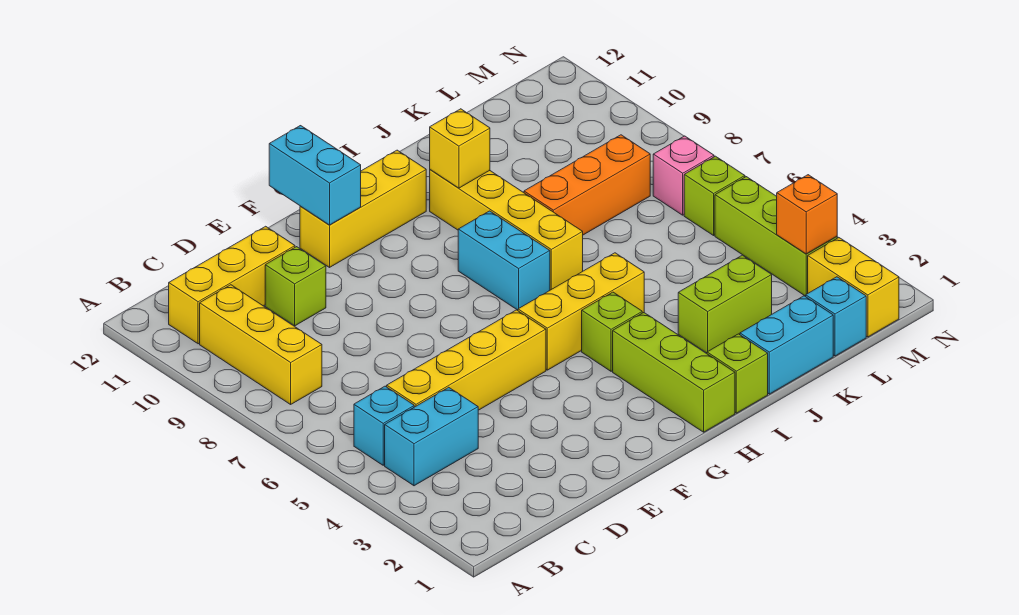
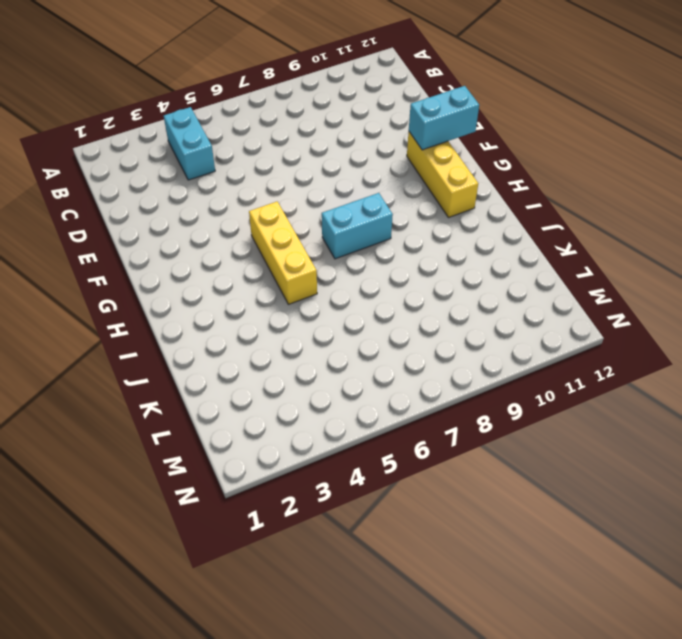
none -> cyan 1x1 brick [354,386,414,465]
none -> yellow 1x3 brick [200,285,322,404]
none -> yellow 1x3 brick [169,226,295,344]

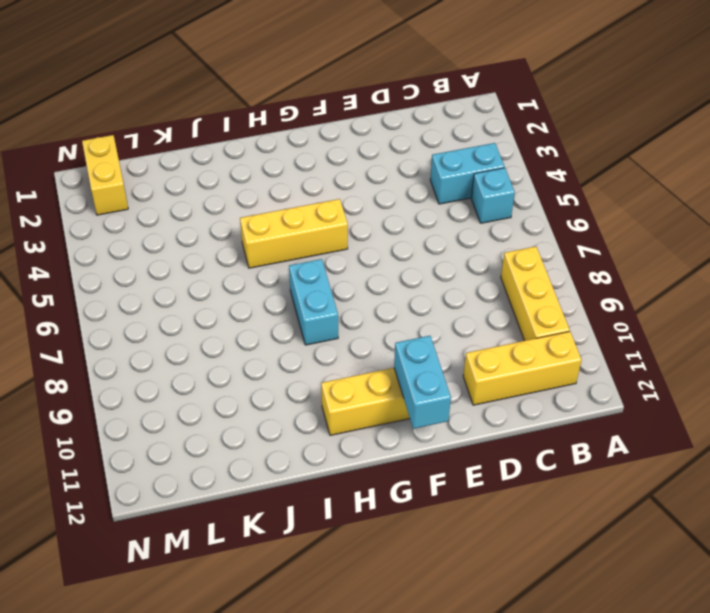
none -> yellow 1x4 brick [387,310,546,410]
none -> lime 1x1 brick [265,247,326,326]
none -> lime 1x3 brick [613,313,735,432]

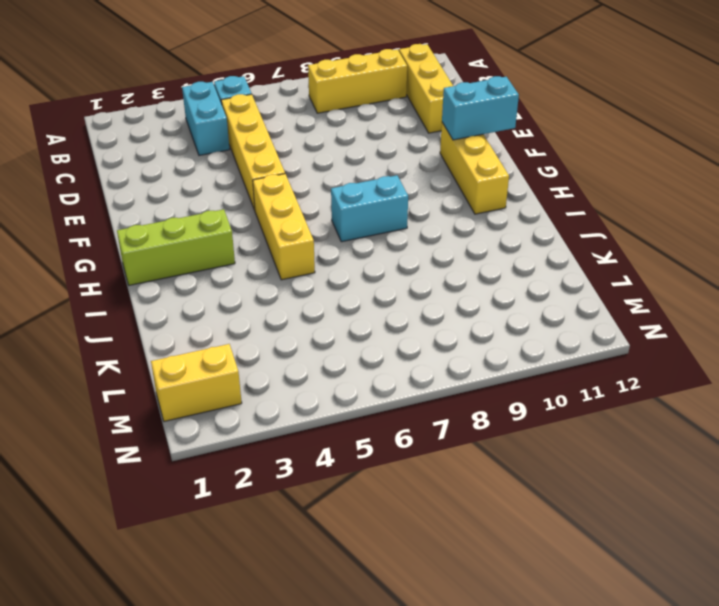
none -> lime 1x1 brick [265,247,326,326]
none -> lime 1x1 brick [582,292,642,371]
none -> lime 1x1 brick [707,334,768,413]

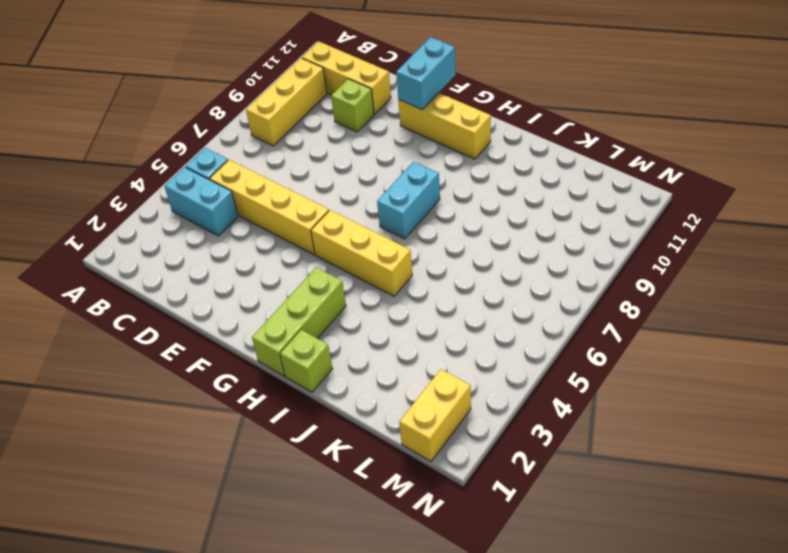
none -> lime 1x1 brick [582,292,642,371]
none -> yellow 1x4 brick [430,170,583,290]
none -> cyan 1x2 brick [740,296,833,394]

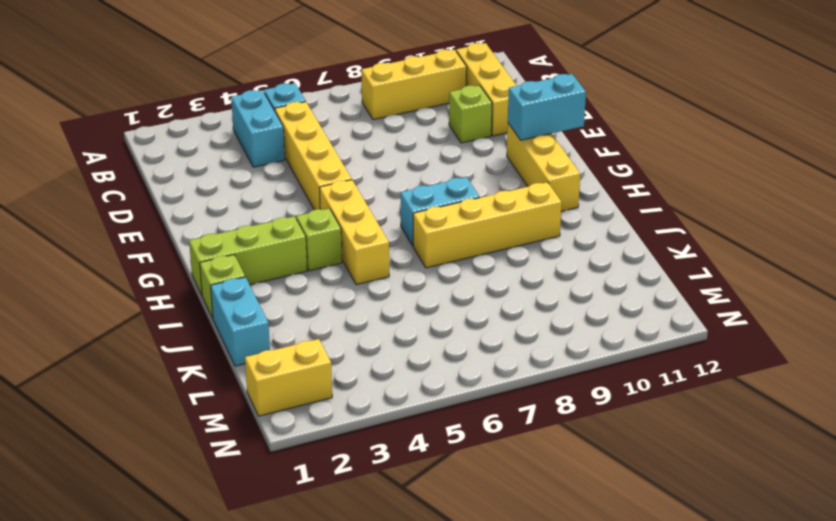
none -> lime 1x2 brick [678,255,772,353]
none -> orange 1x3 brick [524,135,650,235]
none -> cyan 1x1 brick [805,277,866,356]

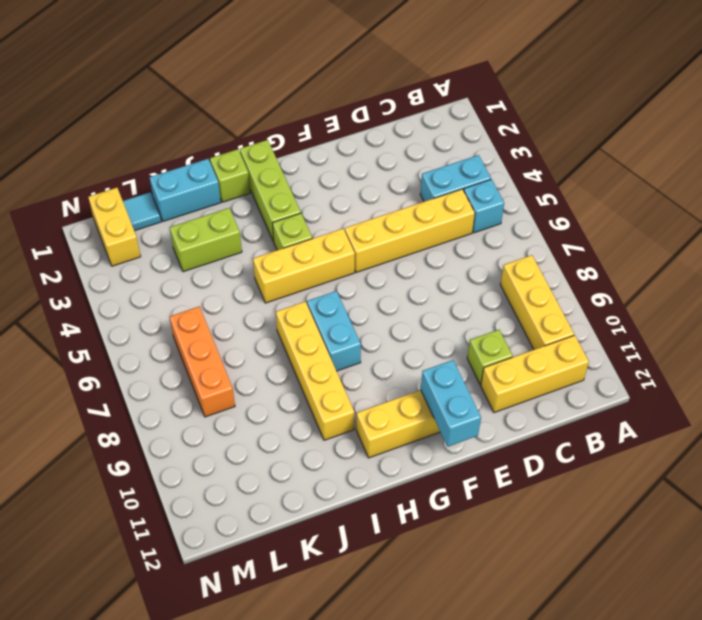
cyan 1x1 tile [123,192,161,231] -> cyan 1x1 brick [805,277,866,356]
orange 1x3 brick [170,306,235,417] -> orange 1x3 brick turned to [524,135,650,235]
none -> lime 1x3 brick [715,177,837,296]
none -> lime 1x1 brick [684,156,745,235]
none -> pink 1x1 brick [653,136,714,215]

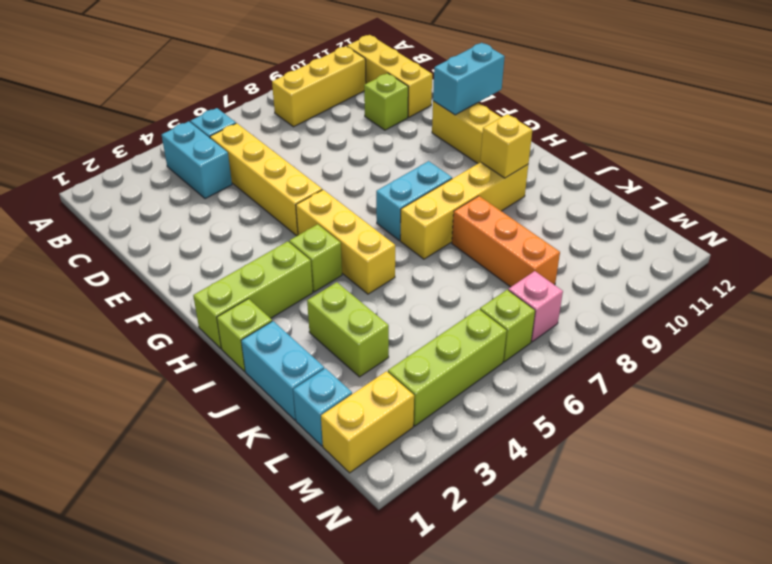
none -> orange 1x1 brick [777,175,837,254]

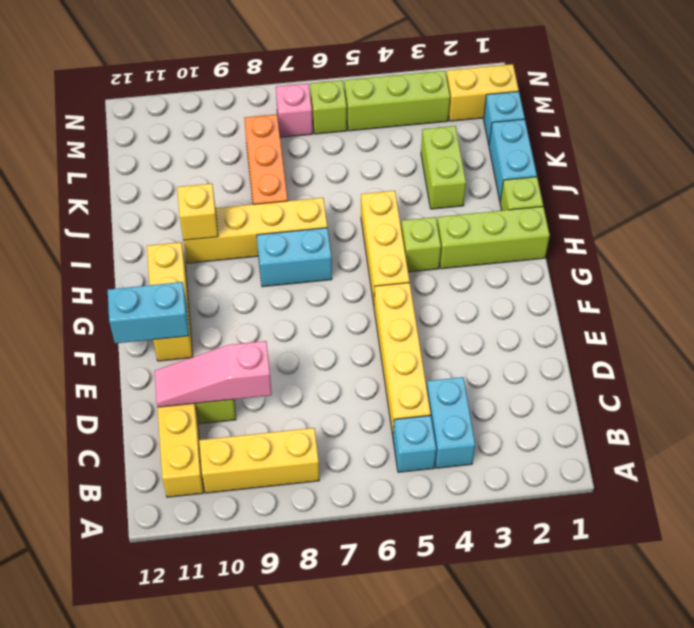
pink 1x3 slope [154,341,272,407] -> none
none -> orange 1x1 brick [777,175,837,254]

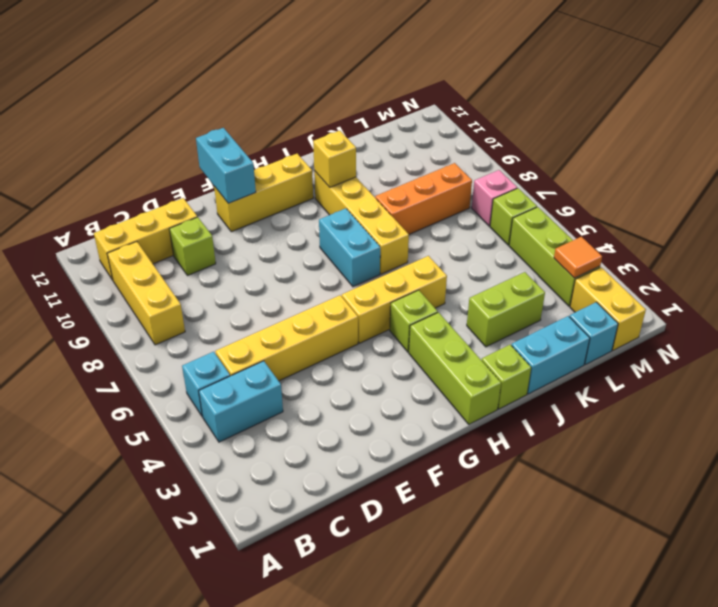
orange 1x1 tile [554,237,602,278] -> orange 1x1 brick [777,175,837,254]

